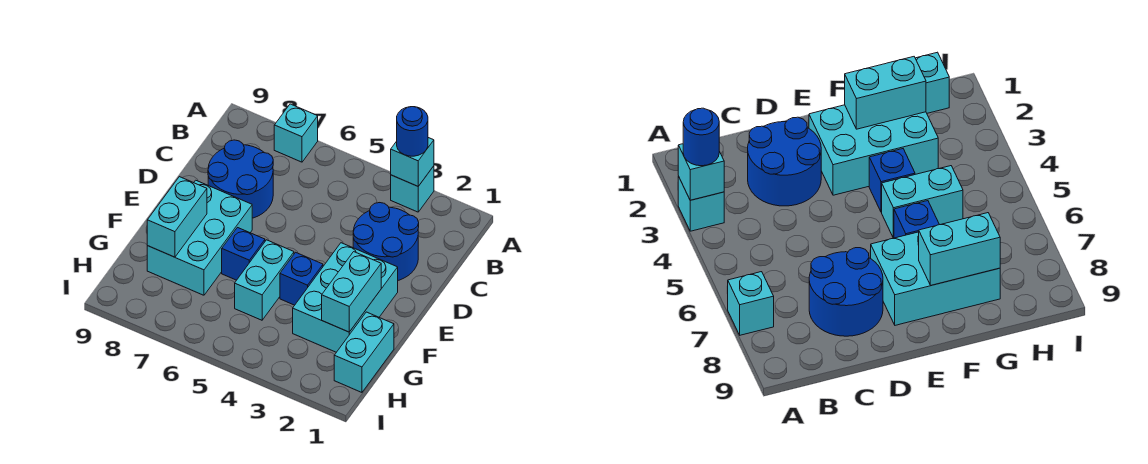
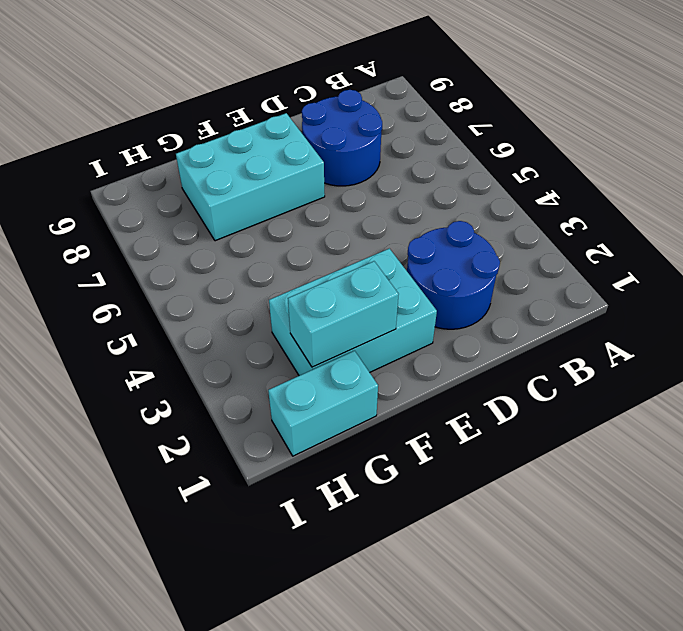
none -> cyan 1x1 brick [391,166,434,212]
none -> cyan 1x1 brick [274,104,318,162]
none -> blue 1x1 brick [280,252,323,305]

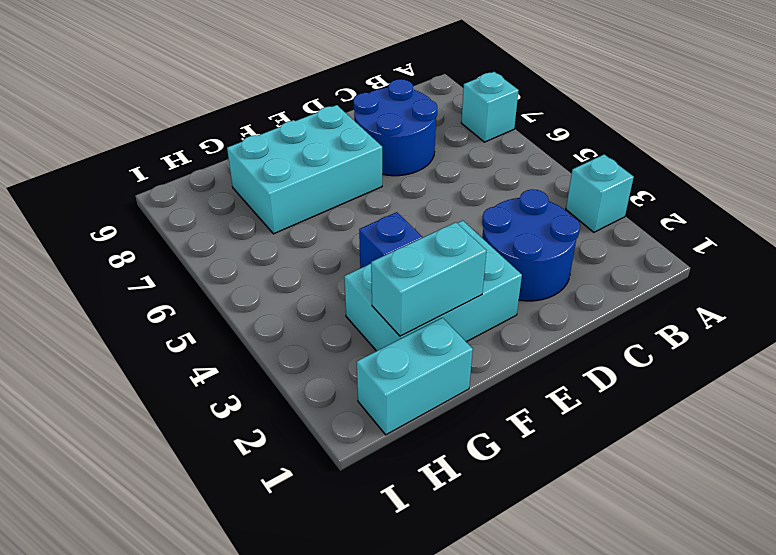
none -> cyan 1x2 brick [235,240,294,320]
none -> blue 1x1 brick [222,228,265,280]
none -> cyan 1x1 brick [391,138,434,186]

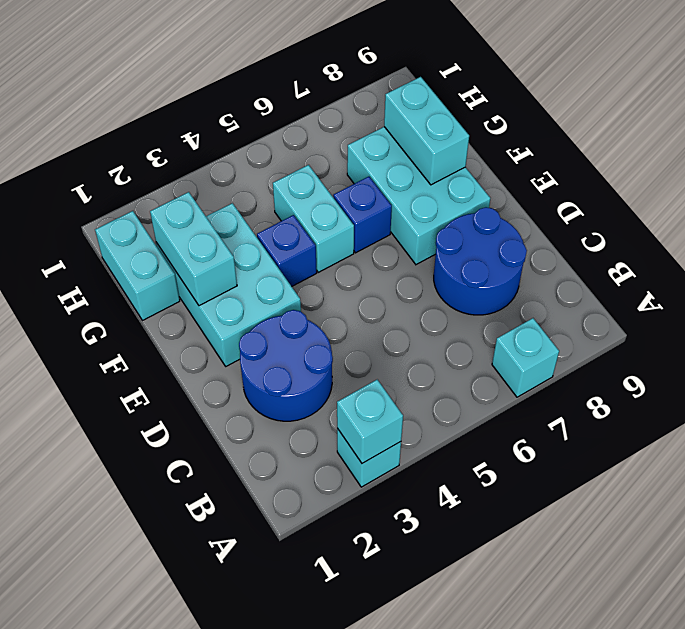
none -> blue 1x1 round brick [397,107,428,156]

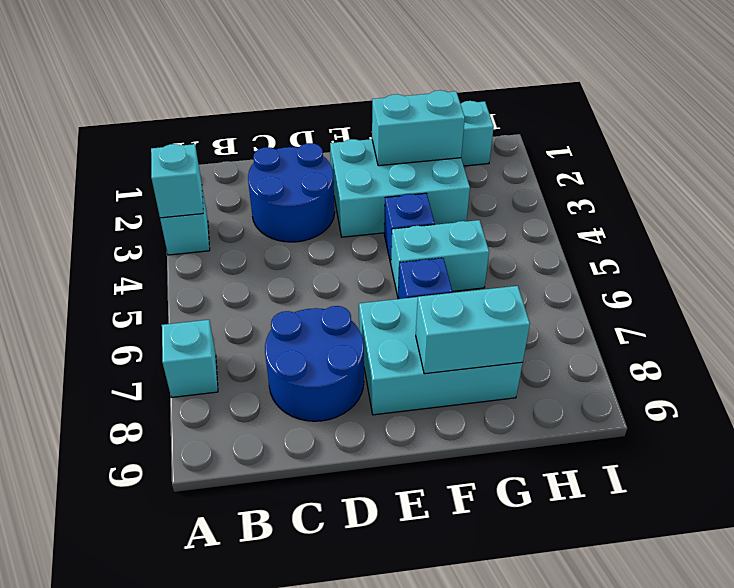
none -> blue 1x1 round brick [397,107,428,156]

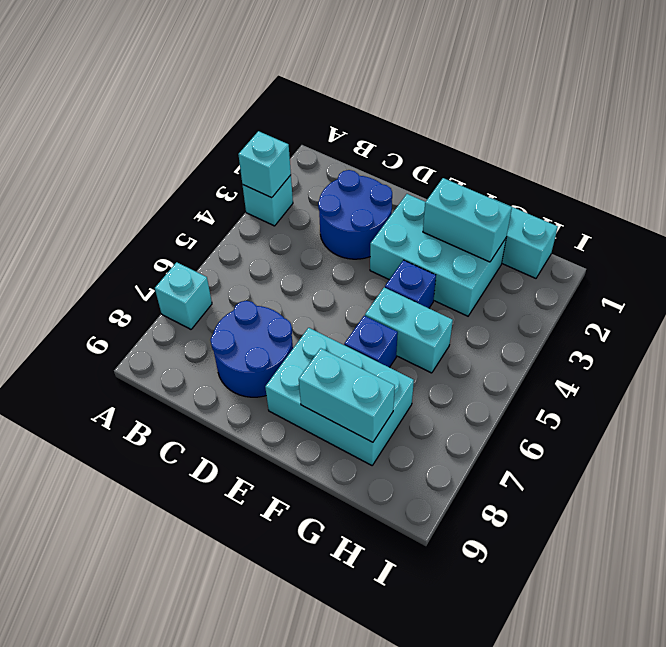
none -> blue 1x1 round brick [397,107,428,156]

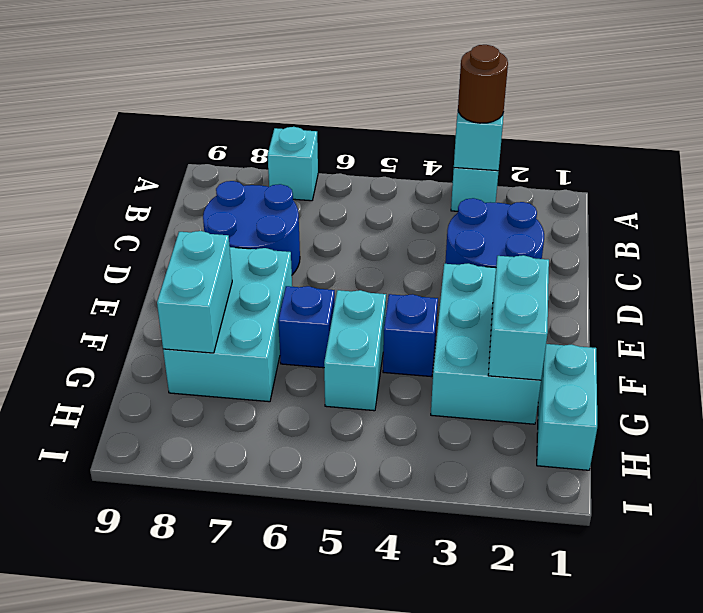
brown 1x1 round brick [458,45,508,123] -> blue 1x1 round brick [397,107,428,156]

